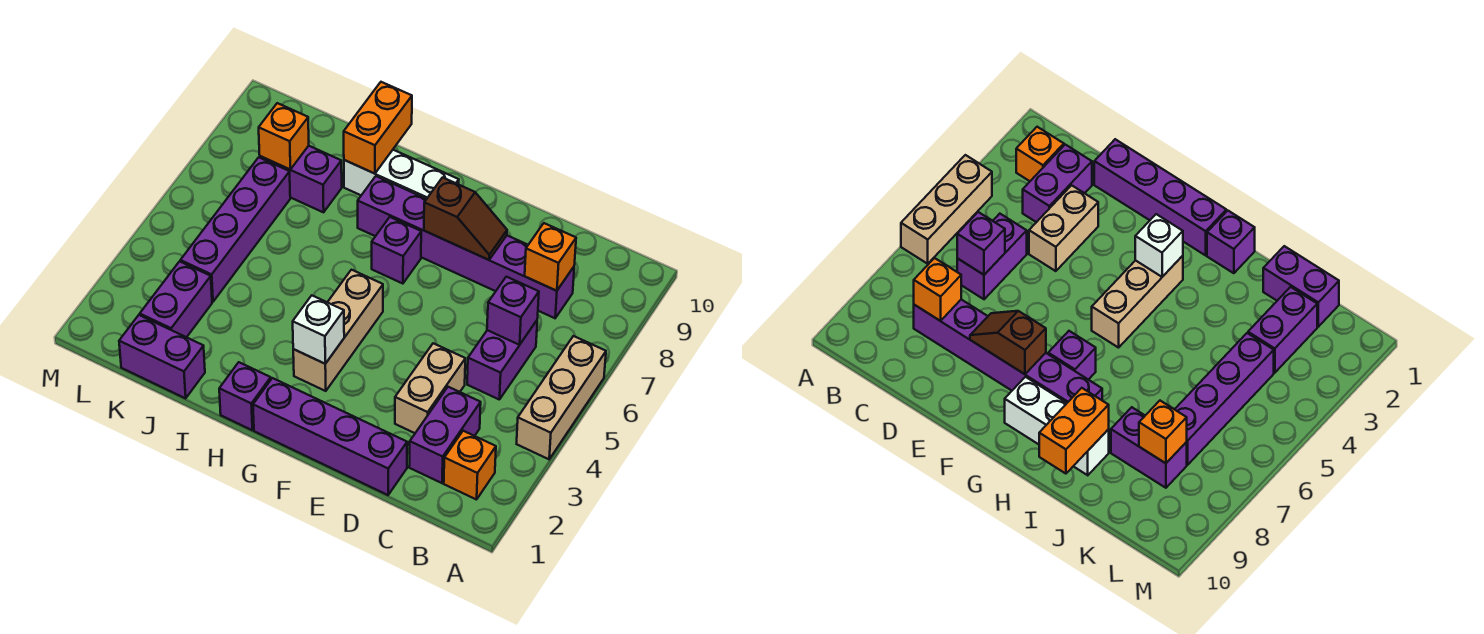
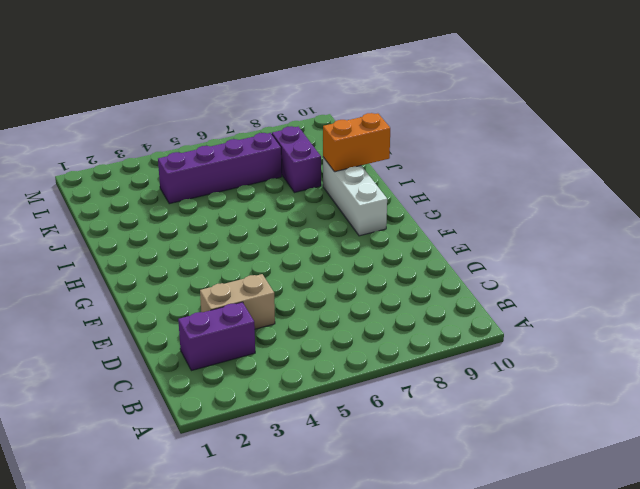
none -> tan 1x3 brick [517,336,606,459]
none -> orange 1x1 brick [444,431,496,500]
none -> purple 1x2 brick [467,321,537,400]

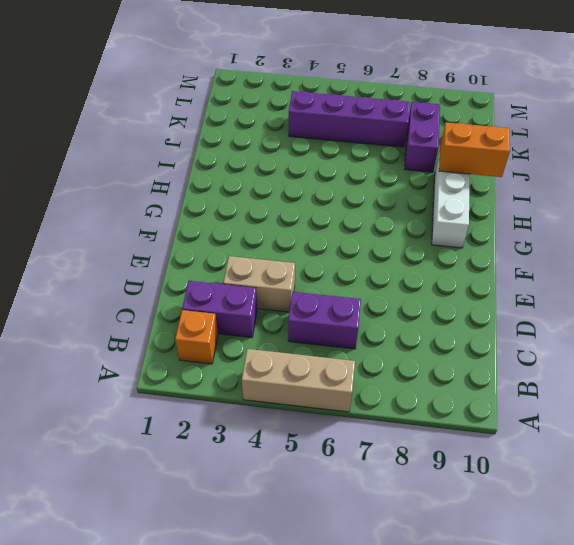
none -> purple 1x6 brick [358,176,574,318]
none -> purple 1x4 brick [253,378,407,495]
none -> tan 1x3 brick [293,270,383,391]

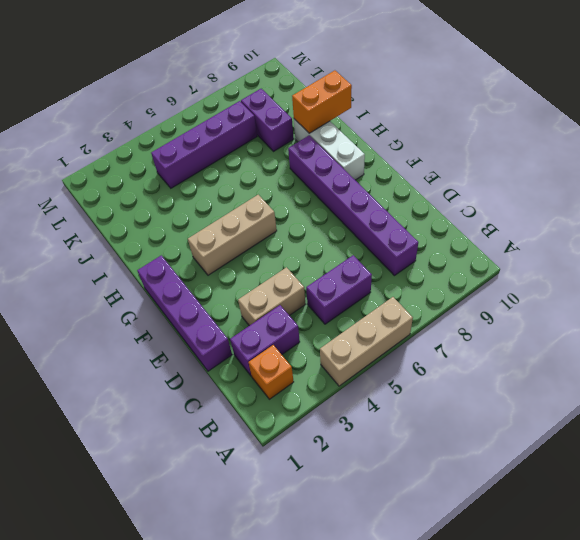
none -> purple 1x1 brick [372,217,421,284]
none -> purple 1x1 brick [219,362,271,430]
none -> purple 1x2 brick [119,315,205,398]

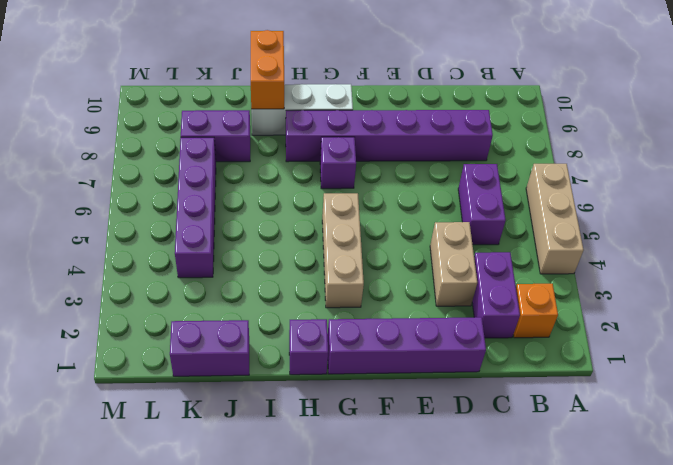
none -> purple 1x2 brick [140,261,212,337]
none -> purple 1x1 brick [487,277,539,345]
none -> orange 1x1 brick [525,223,576,291]

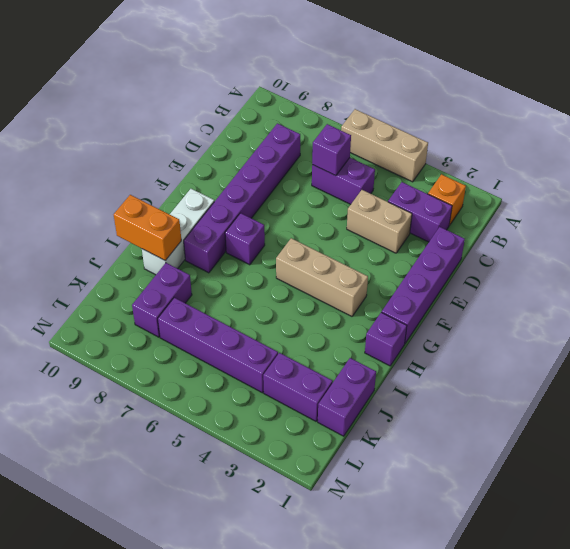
none -> orange 1x1 brick [525,223,576,291]
none -> brown 1x2 slope [424,178,507,260]
none -> white 1x1 brick [293,296,344,364]

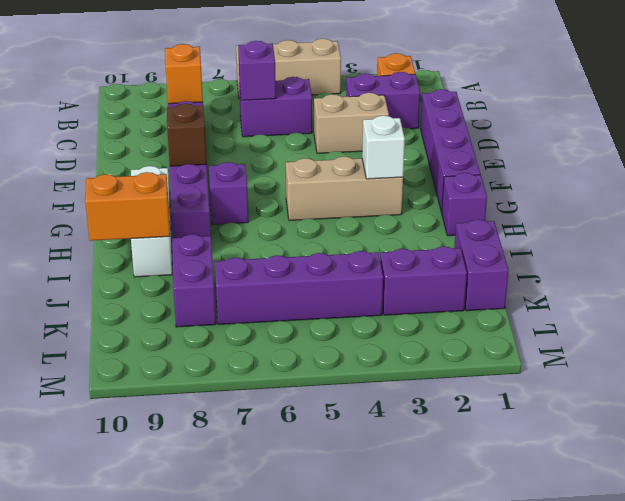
none -> orange 1x1 brick [259,103,309,169]

